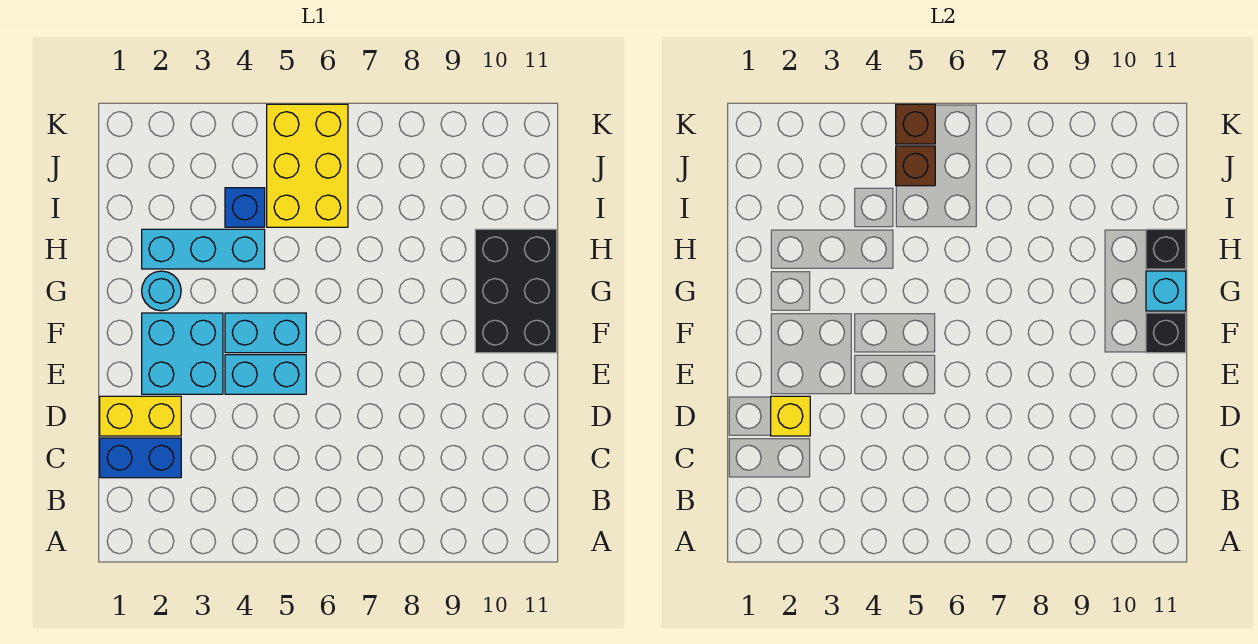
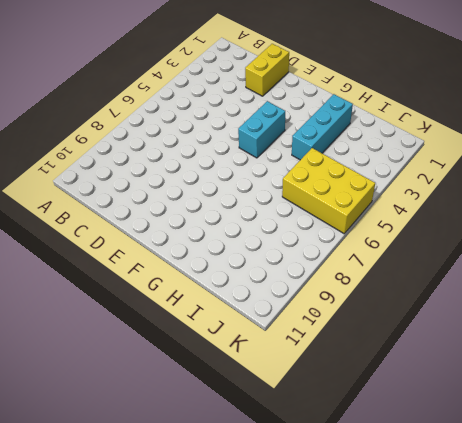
none -> blue 1x2 brick [100,438,181,478]
none -> cyan 2x2 brick [142,313,223,394]
none -> cyan 1x2 brick [225,355,306,394]

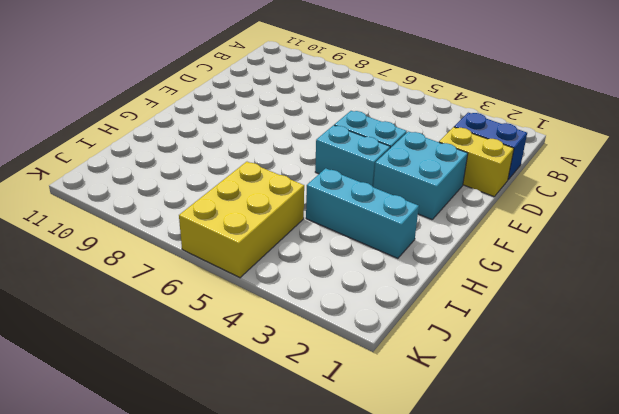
none -> black 2x3 brick [475,229,557,353]
none -> cyan 1x1 round brick [142,271,181,311]
none -> blue 1x1 brick [225,188,265,227]

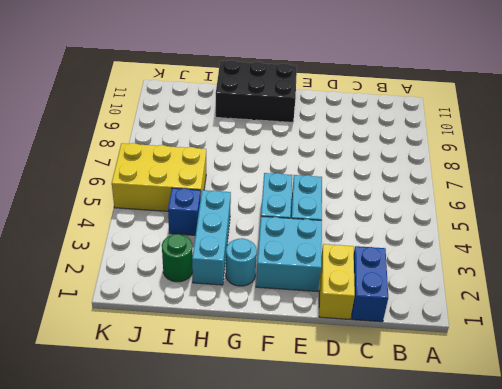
green 1x1 round brick [162,234,193,282] -> none
none -> yellow 1x1 brick [771,396,810,436]
none -> black 1x1 brick [1146,313,1186,353]
none -> cyan 1x1 brick [1146,271,1186,311]

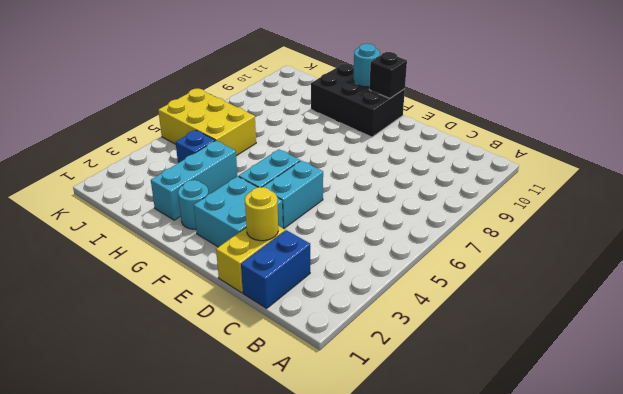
yellow 1x1 round brick [245,187,278,241] -> yellow 1x1 brick [771,396,810,436]
cyan 1x1 round brick [353,44,380,87] -> cyan 1x1 brick [1146,271,1186,311]
none -> black 1x1 brick [1146,229,1186,269]
none -> brown 1x1 brick [896,146,935,186]
none -> brown 1x1 brick [896,104,935,144]

